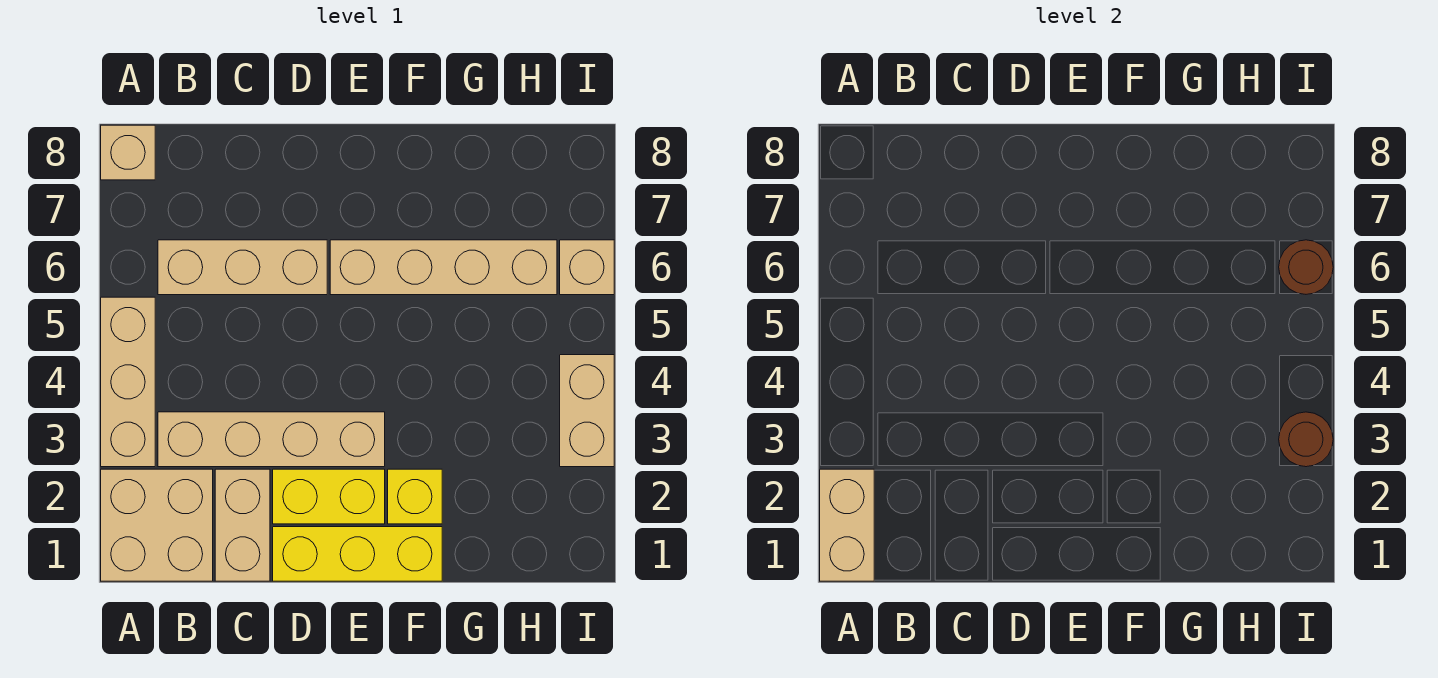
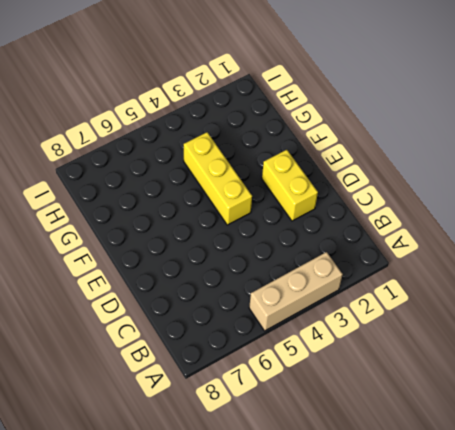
yellow 1x3 brick [184,132,252,225] -> yellow 1x3 brick moved to [273,527,442,581]
none -> tan 2x2 brick [101,469,213,581]
none -> tan 1x1 brick [101,125,155,180]
none -> tan 1x4 brick [158,412,385,467]

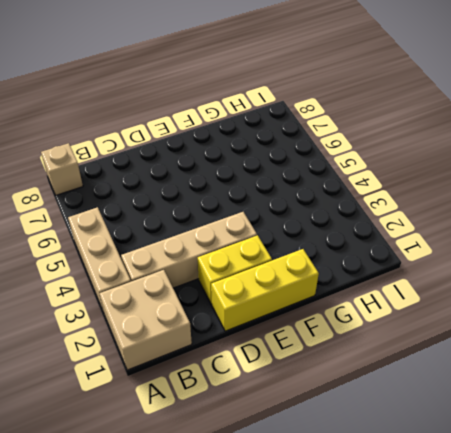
none -> tan 1x3 brick [158,240,327,295]
none -> tan 1x2 brick [215,469,270,581]
none -> tan 1x4 brick [330,240,557,295]

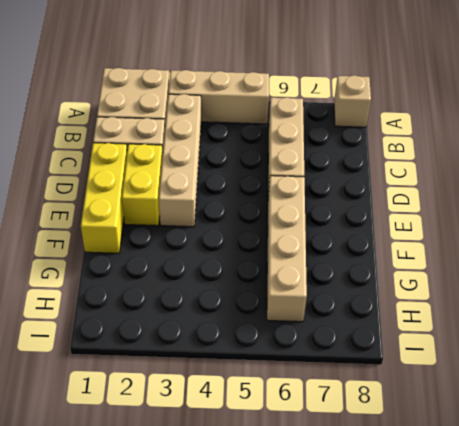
none -> yellow 1x1 brick [388,469,442,524]
none -> tan 1x2 brick [560,355,614,467]
none -> tan 1x1 brick [560,240,614,295]

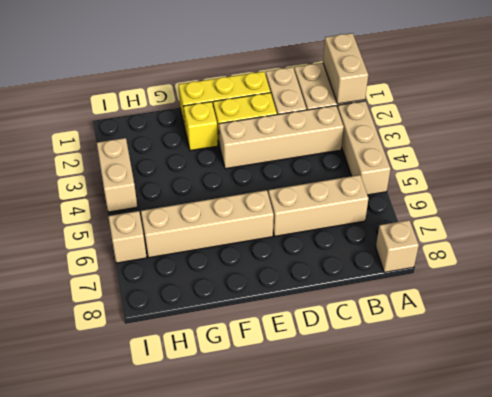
none -> brown 1x1 round brick [1279,412,1333,467]
none -> brown 1x1 round brick [1279,240,1333,294]

